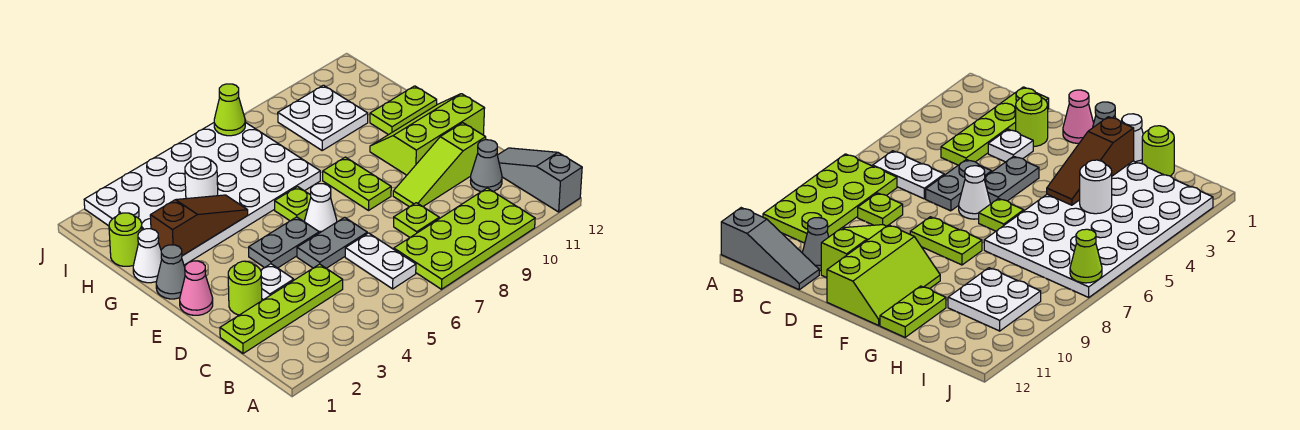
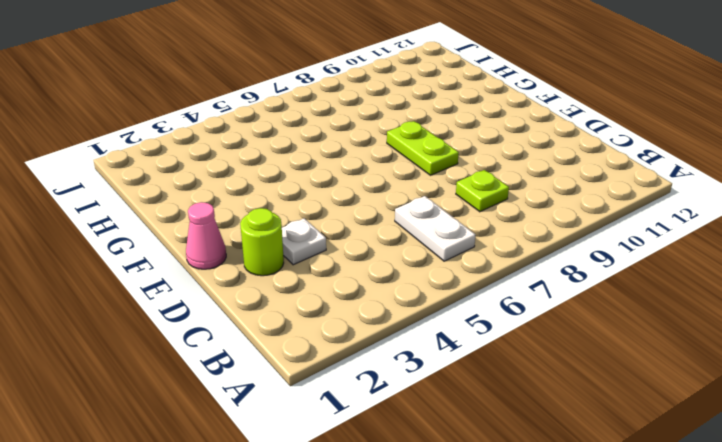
none -> lime 2x4 plate [394,188,535,289]
none -> grey 1x3 slope [497,148,582,212]
none -> lime 1x4 plate [220,264,343,354]

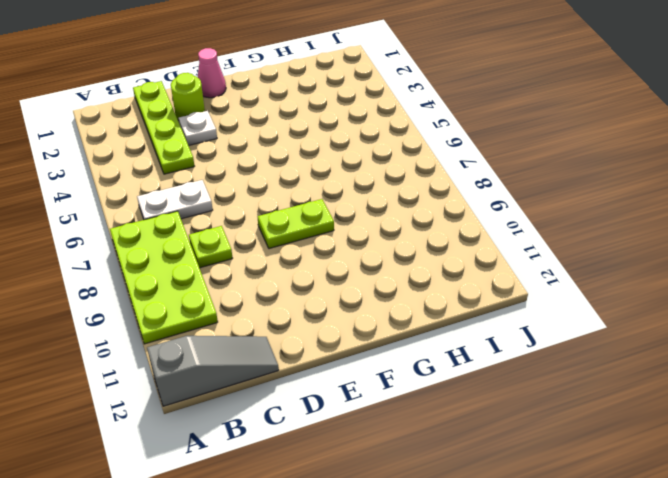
none -> grey 1x1 cone [471,140,502,192]
none -> grey 1x2 plate [297,217,367,268]
none -> lime 1x3 slope [393,123,486,207]

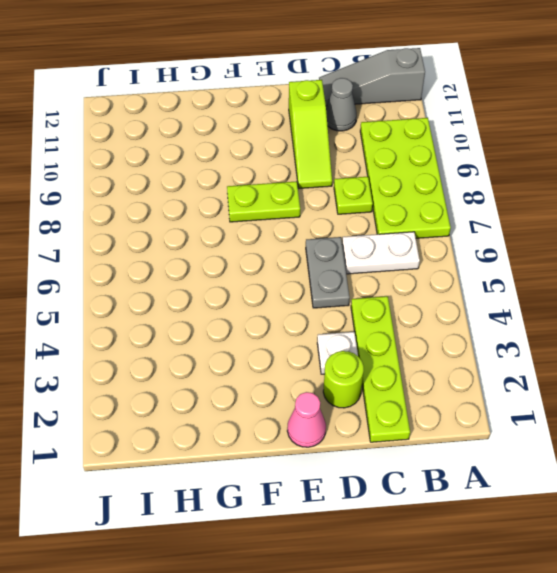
none -> grey 1x2 plate [249,217,319,268]
none -> white 1x1 cone [305,184,337,233]
none -> lime 2x3 slope [370,94,485,175]

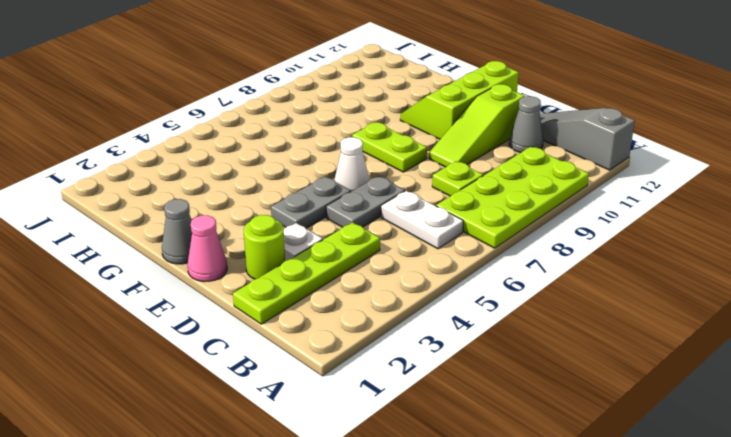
none -> lime 1x1 plate [275,187,311,221]
none -> white 1x1 cone [133,229,162,283]
none -> white 4x6 plate [84,122,320,265]

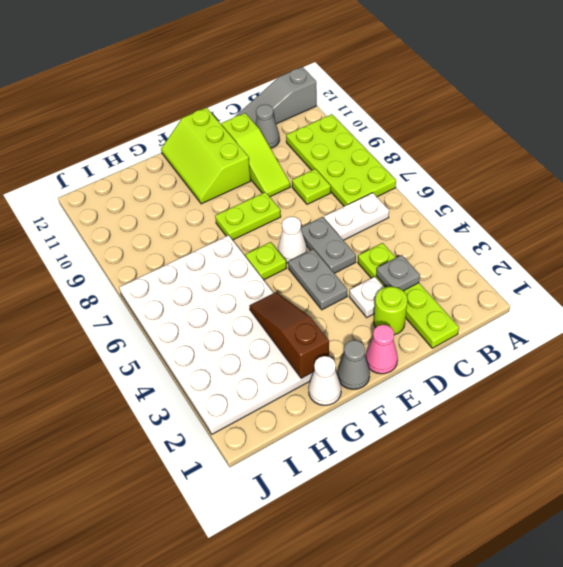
grey 1x1 plate [376,255,420,291] -> none
none -> lime 1x2 plate [370,86,437,135]
none -> lime 1x1 round brick [109,213,142,266]
none -> white 2x2 plate [278,85,368,150]

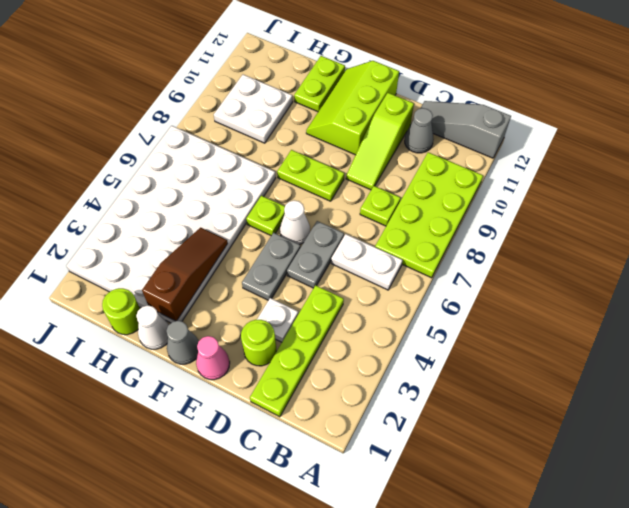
none -> white 1x1 round brick [185,157,218,199]
none -> lime 1x1 cone [214,84,245,136]

